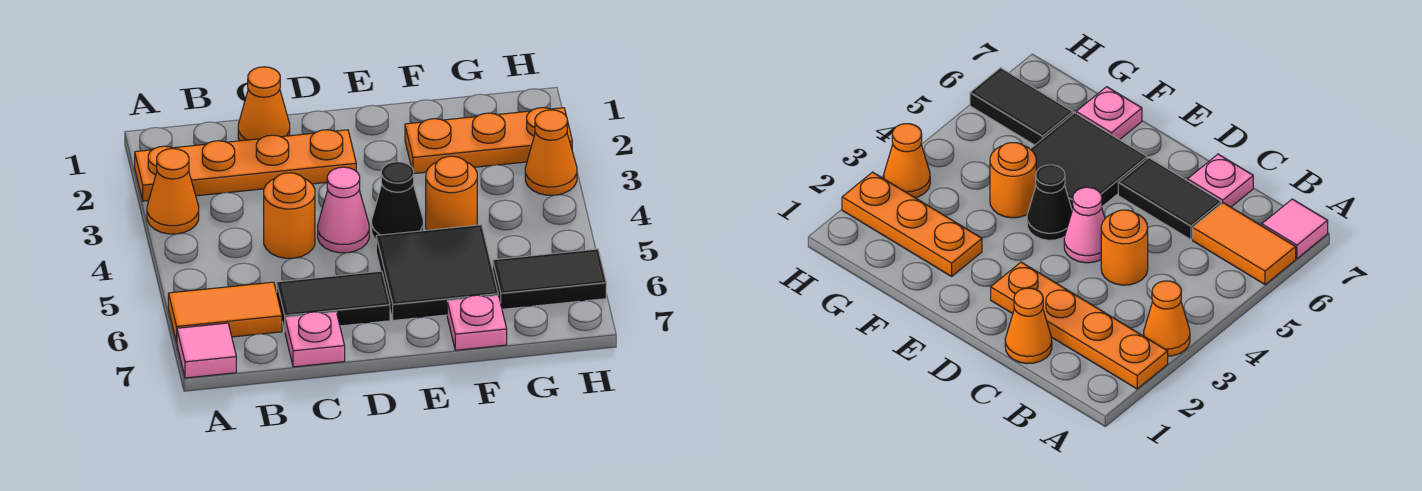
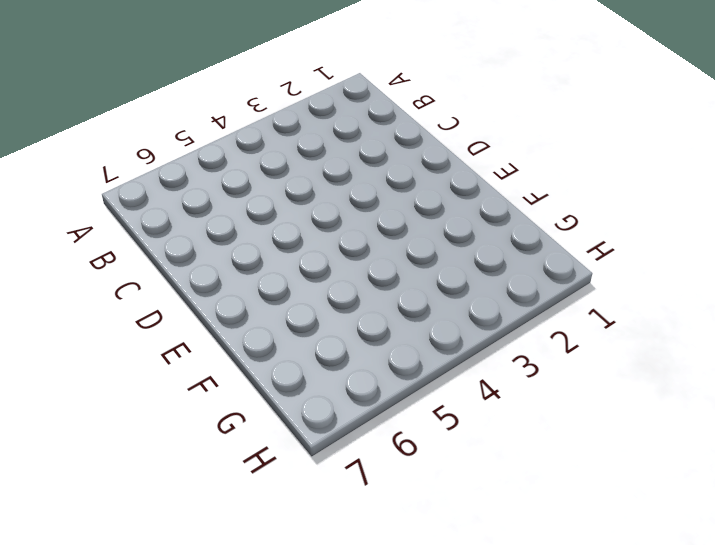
none -> orange 1x4 plate [135,130,356,201]
none -> orange 1x1 cone [147,149,199,234]
none -> orange 1x2 tile [168,282,282,342]

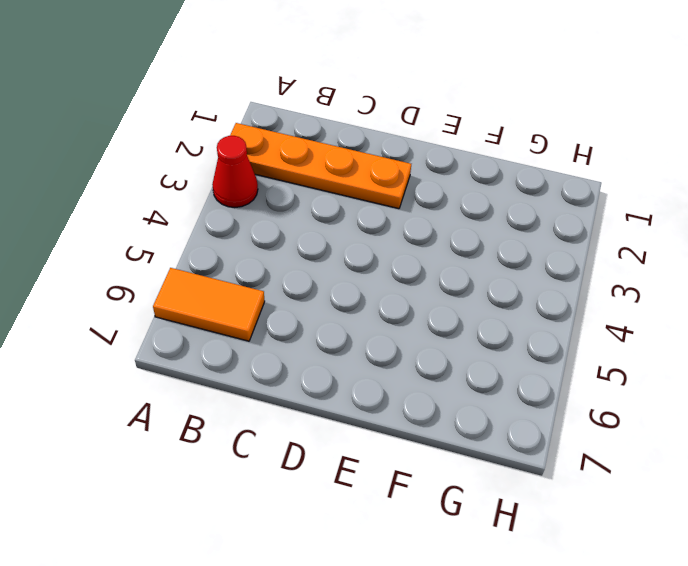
red 1x1 cone [212,136,258,207] -> orange 1x1 cone [147,149,199,234]
none -> pink 1x1 tile [177,323,236,378]
none -> orange 1x1 cone [238,67,290,141]
none -> orange 1x1 round brick [264,173,315,258]

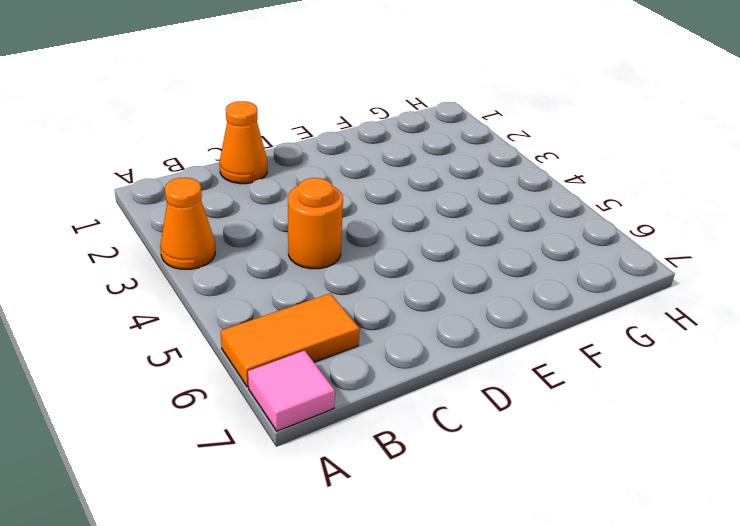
none -> orange 1x4 plate [135,130,356,201]
none -> black 1x2 tile [277,271,390,331]
none -> pink 1x1 plate [285,312,345,367]

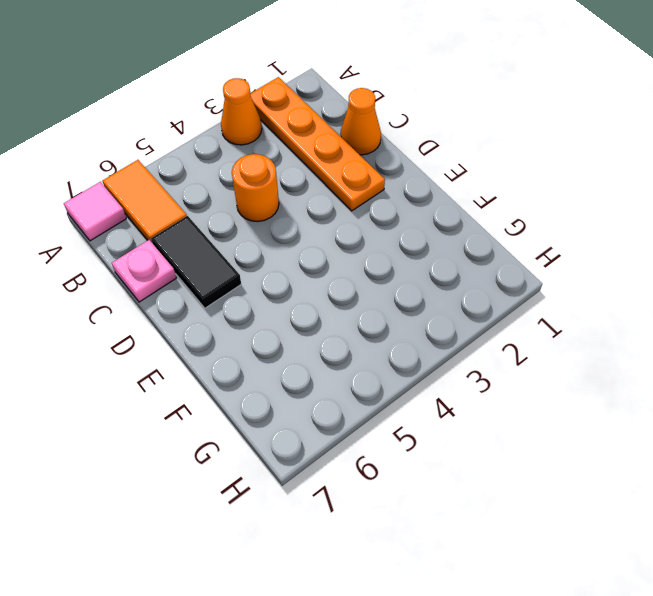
none -> pink 1x1 cone [318,167,369,253]
none -> black 1x1 cone [372,162,423,239]
none -> black 2x2 tile [376,225,498,320]

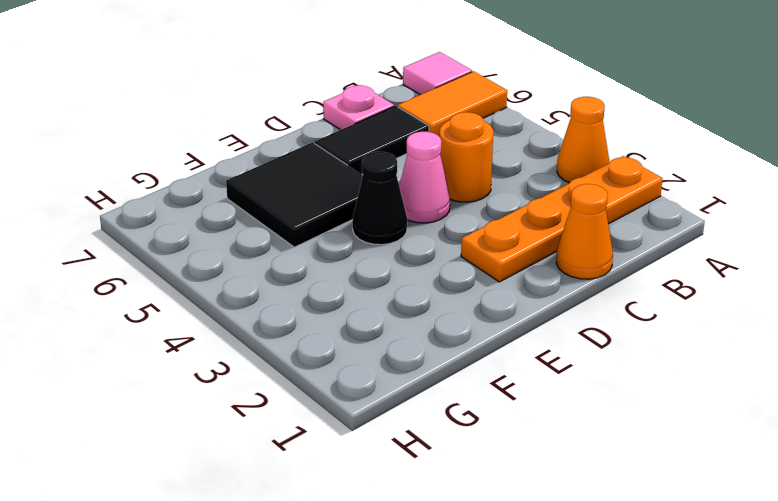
none -> orange 1x3 plate [405,108,572,174]
none -> orange 1x1 round brick [426,156,477,230]
none -> pink 1x1 plate [447,295,507,350]

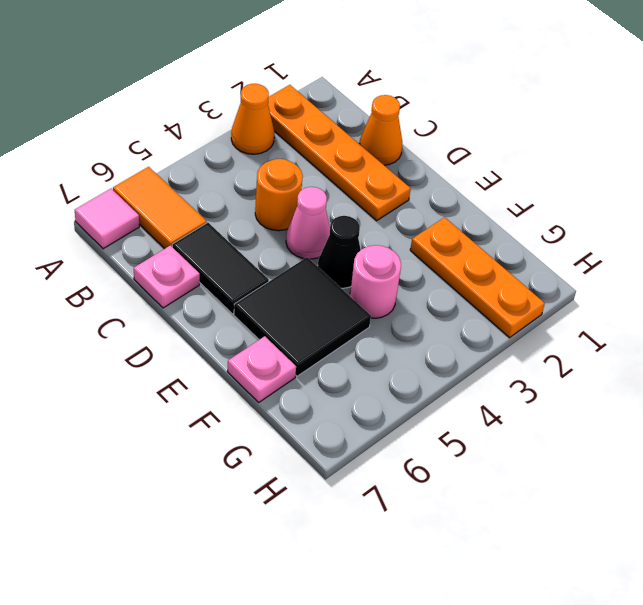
pink 1x1 round brick [350,245,401,318] -> orange 1x1 round brick [426,156,477,230]
none -> black 1x2 tile [493,249,606,309]
none -> orange 1x1 cone [525,110,577,195]

